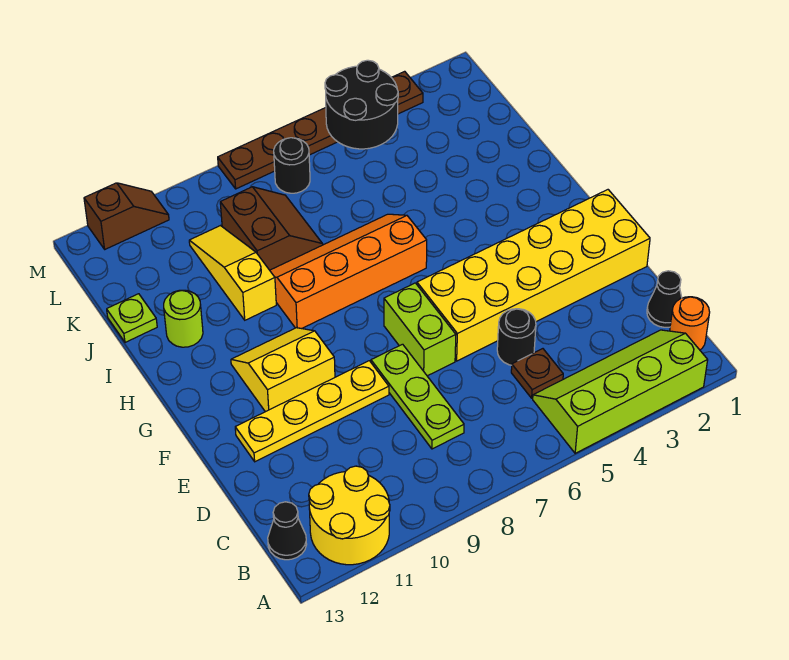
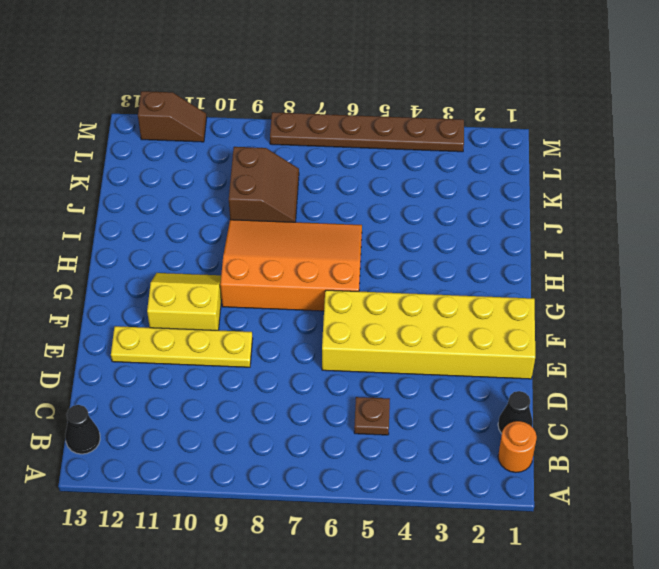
orange 3x4 slope [220,220,362,311] -> orange 2x4 slope [270,214,427,329]
none -> lime 2x4 slope [533,330,708,453]
none -> yellow 2x2 round brick [309,466,390,565]
none -> lime 1x3 plate [371,344,464,449]

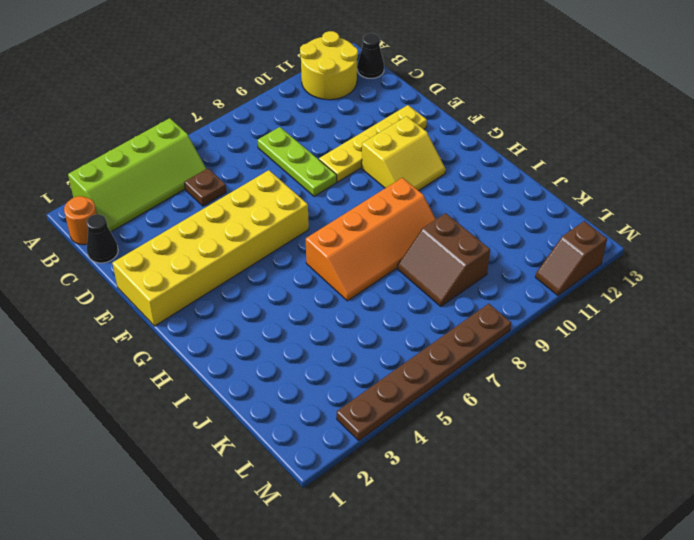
none -> black 1x1 round brick [497,309,536,365]
none -> lime 1x2 brick [384,283,456,376]
none -> yellow 1x3 slope [189,226,276,320]

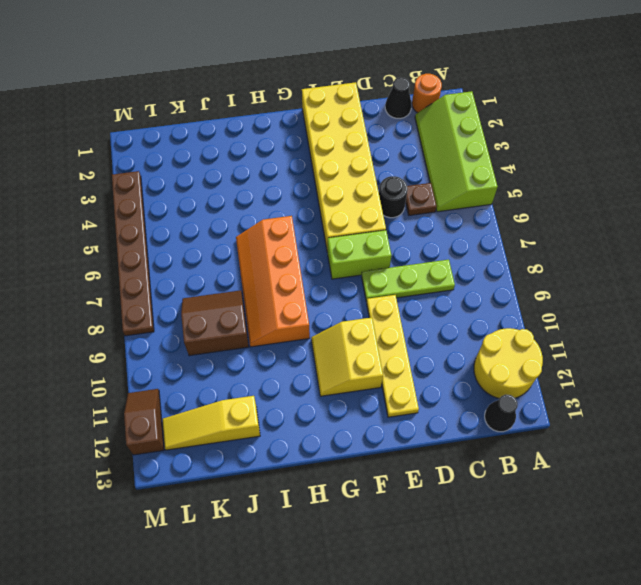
yellow 1x3 slope [162,396,260,450] -> yellow 1x3 slope moved to [189,226,276,320]
none -> lime 1x1 round brick [164,290,203,347]
none -> lime 1x1 plate [107,294,157,342]
none -> black 1x1 round brick [274,138,310,193]

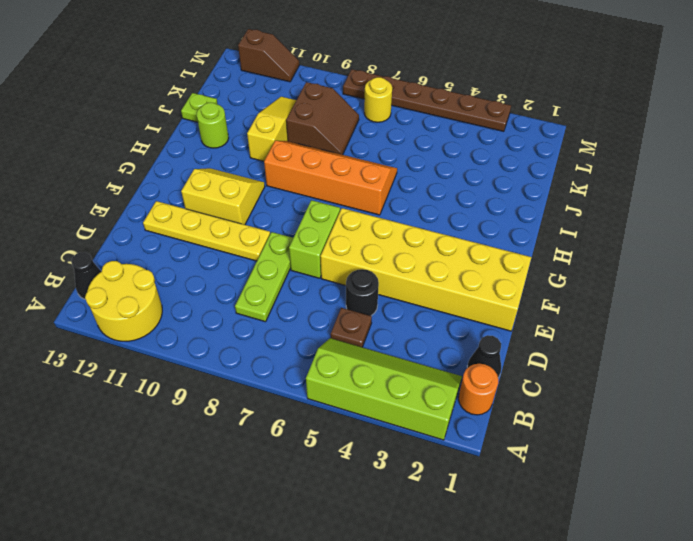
yellow 1x1 round brick [364,77,392,122] -> black 1x1 round brick [274,138,310,193]
none -> black 2x2 round brick [325,60,398,149]

